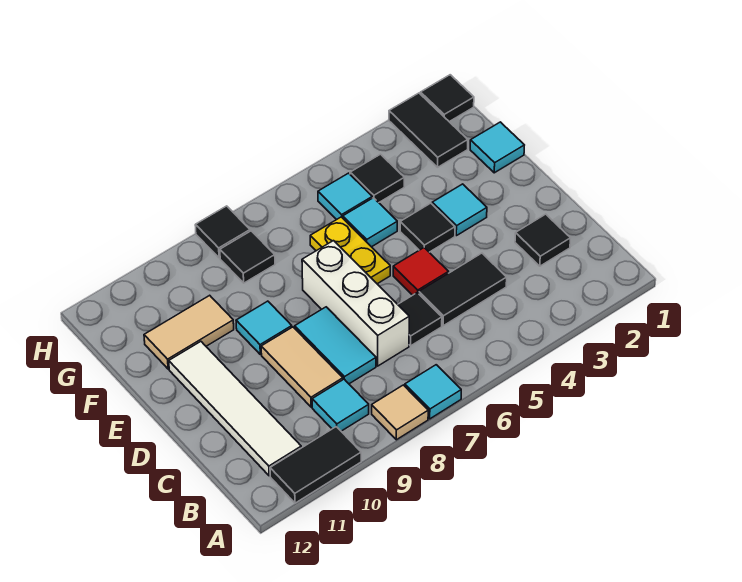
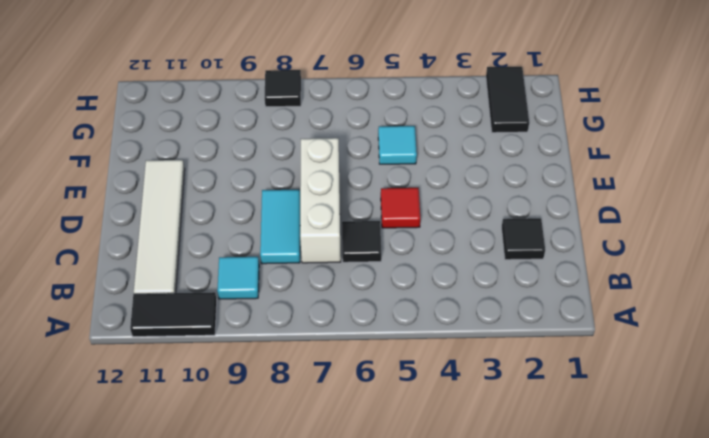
none -> cyan 1x1 tile [405,365,461,419]
none -> tan 1x1 tile [372,385,428,440]
none -> black 1x2 tile [419,253,507,326]

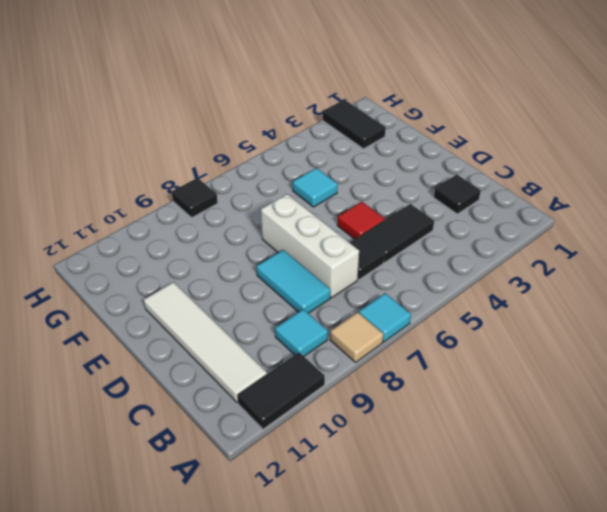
none -> tan 1x2 tile [261,327,343,407]
none -> cyan 1x1 tile [432,184,487,236]
none -> black 1x1 tile [400,203,455,252]

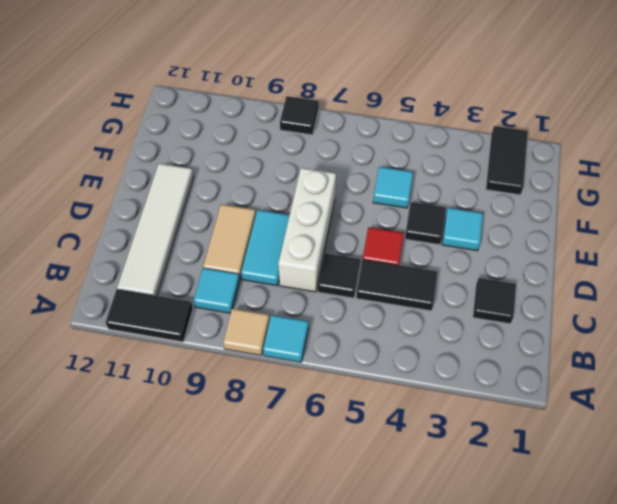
none -> yellow 1x2 plate [310,217,390,284]
none -> cyan 1x1 tile [236,301,292,354]
none -> cyan 1x1 tile [470,122,524,173]

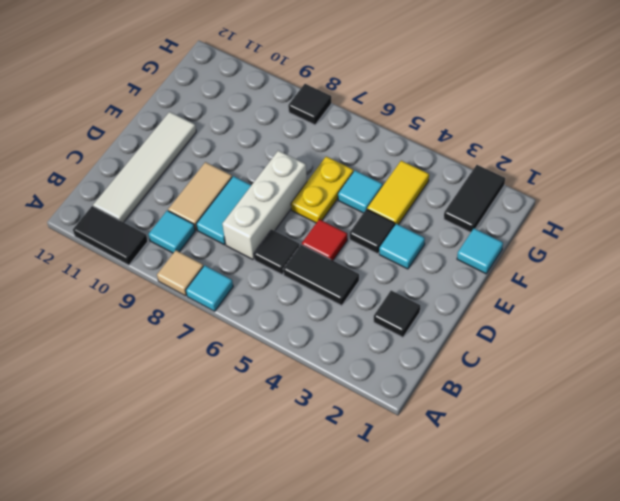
yellow 1x2 tile [367,161,429,225] -> black 1x1 tile [350,154,404,202]
none -> cyan 1x1 tile [236,301,292,354]
none -> tan 1x2 tile [144,295,234,369]
none -> cyan 1x1 tile [318,173,372,220]

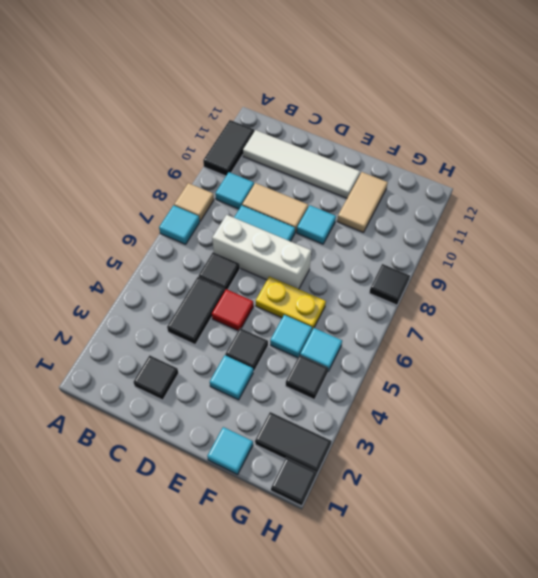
none -> black 1x1 tile [220,231,275,283]

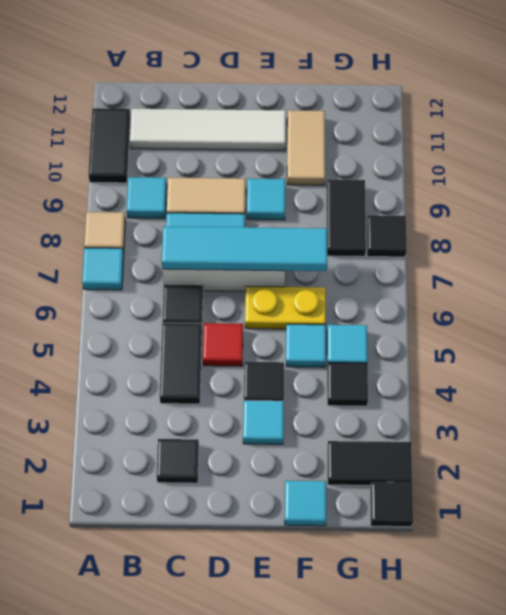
cyan 1x4 tile [162,226,327,271] -> none
black 1x2 tile [327,180,366,257] -> black 1x1 tile [220,231,275,283]

